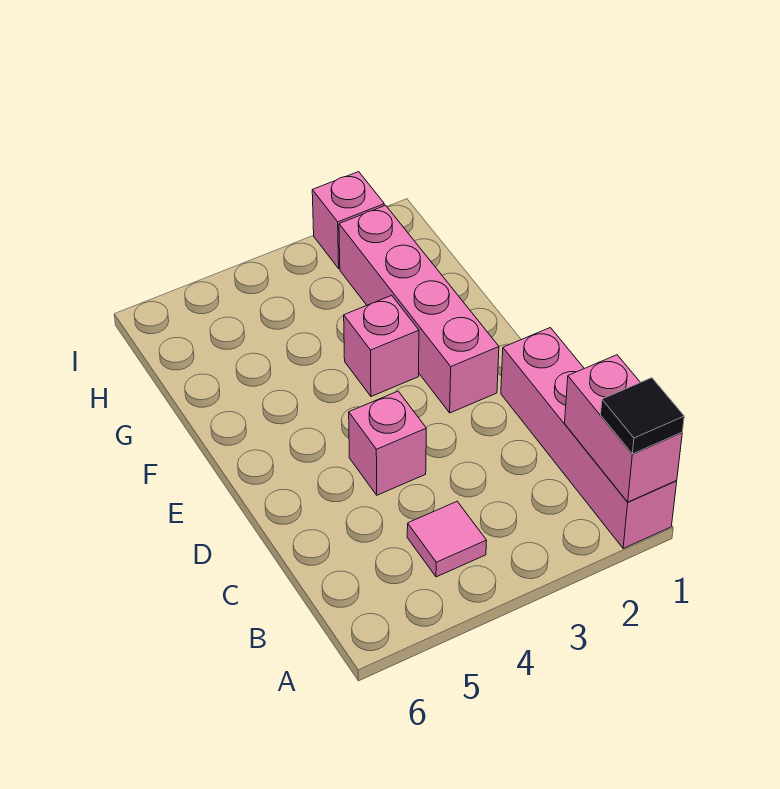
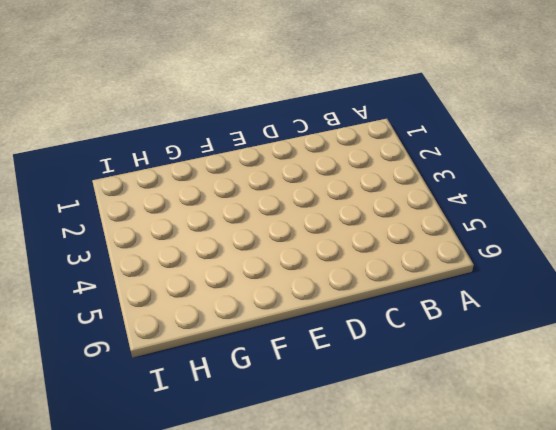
none -> pink 1x4 brick [501,328,677,548]
none -> pink 1x1 tile [407,502,487,577]

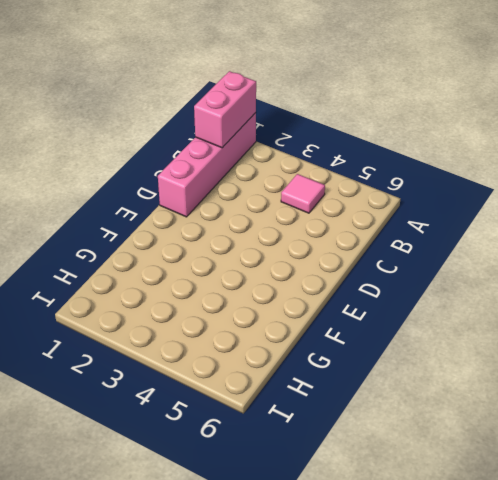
none -> pink 1x1 brick [349,391,426,495]
none -> pink 1x4 brick [339,205,499,413]

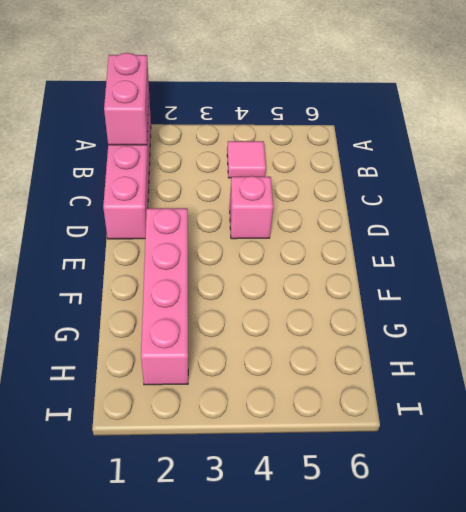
none -> pink 1x1 brick [344,295,419,396]
none -> pink 1x1 brick [312,172,384,268]

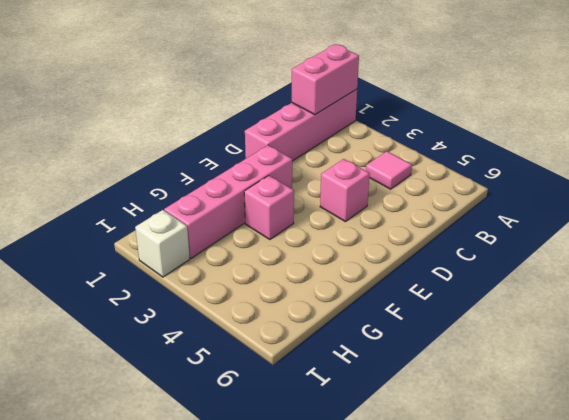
white 1x1 brick [135,210,190,277] -> pink 1x1 brick [312,172,384,268]
none -> black 1x1 tile [601,378,684,454]

